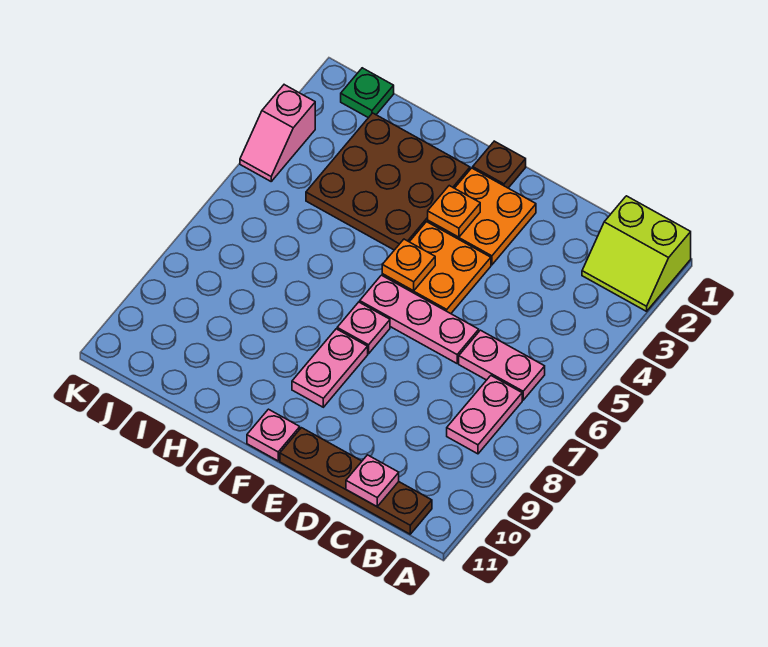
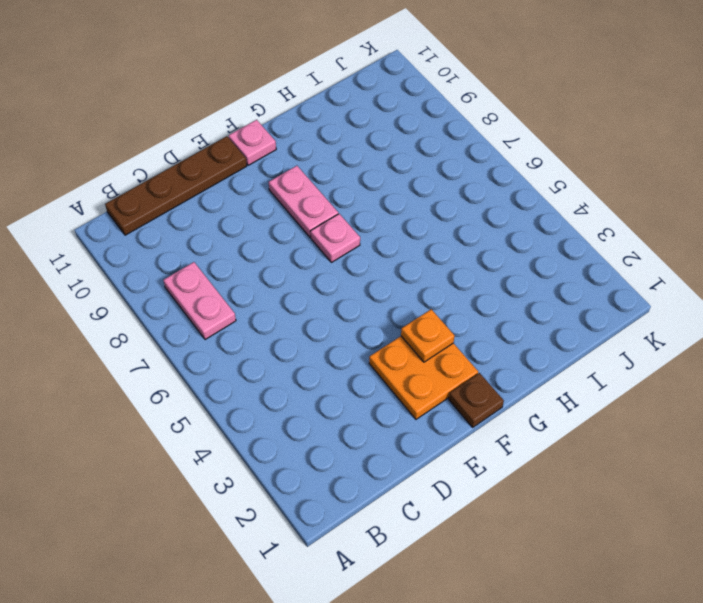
none -> lime 2x2 slope [582,196,691,311]
none -> pink 1x2 plate [459,330,545,400]
none -> pink 1x3 plate [360,275,479,363]

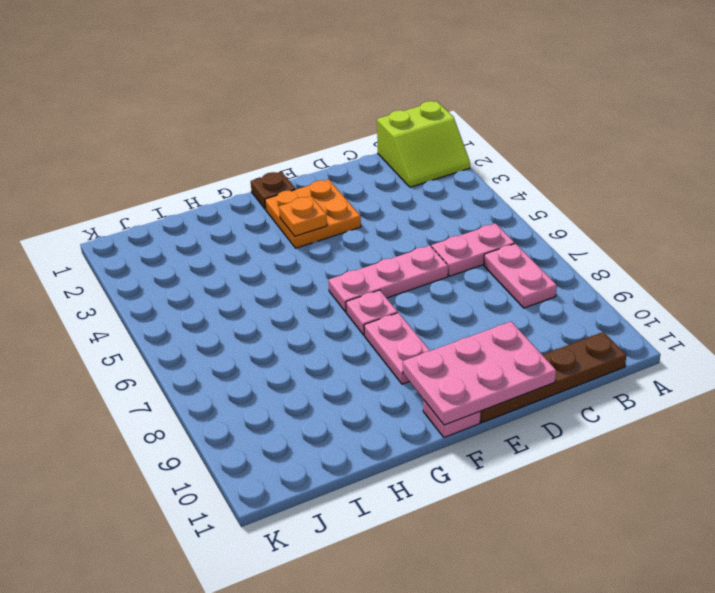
pink 2x3 plate [403,322,556,425] -> none
none -> orange 2x2 plate [382,222,491,314]
none -> brown 3x3 plate [306,113,470,250]
none -> green 1x1 plate [341,68,394,118]

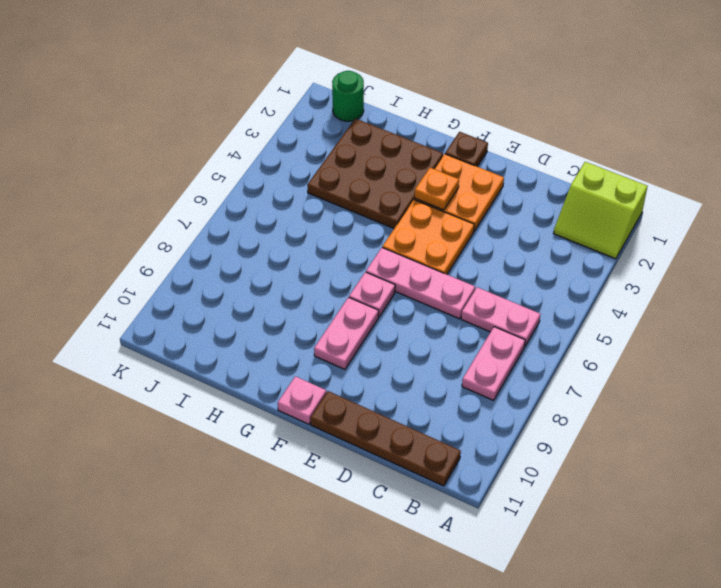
green 1x1 round brick [332,71,364,121] -> green 1x1 plate [341,68,394,118]
none -> pink 1x2 slope [240,85,315,181]
none -> pink 1x1 plate [346,455,399,507]
none -> orange 1x1 plate [382,239,435,291]

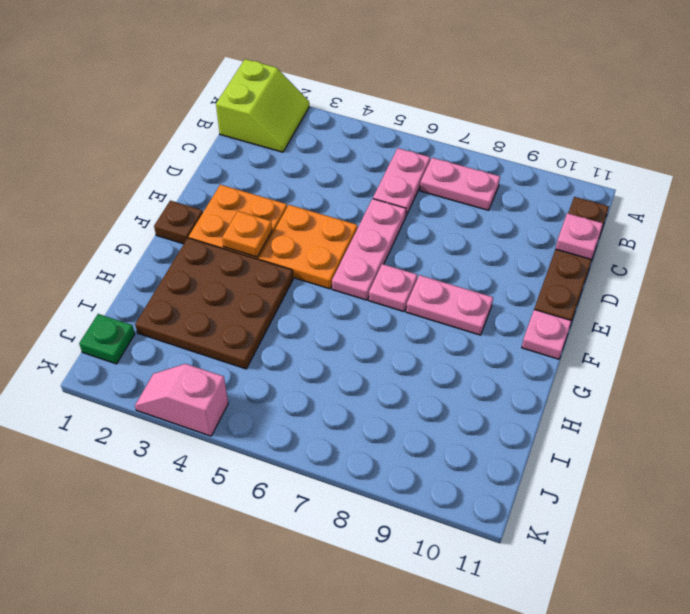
pink 1x2 slope [135,364,228,436] -> pink 1x2 slope turned to [240,85,315,181]
none -> orange 1x1 plate [382,239,435,291]

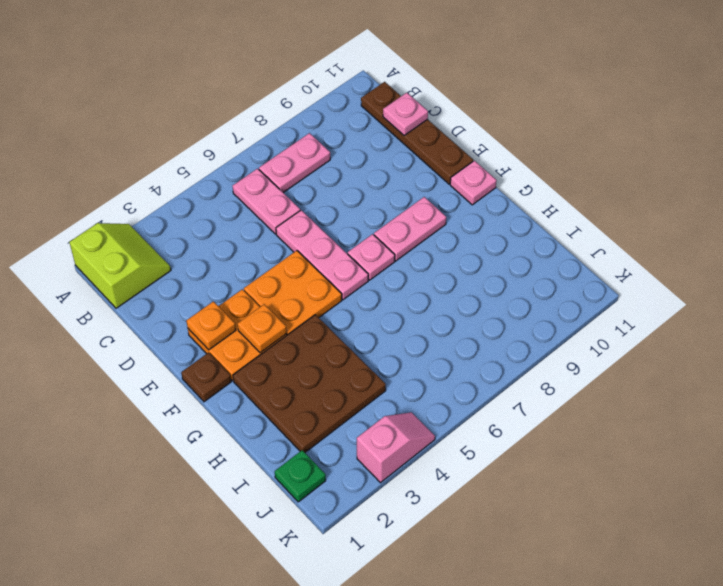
orange 1x1 plate [186,301,236,350] -> orange 1x1 plate moved to [382,239,435,291]

